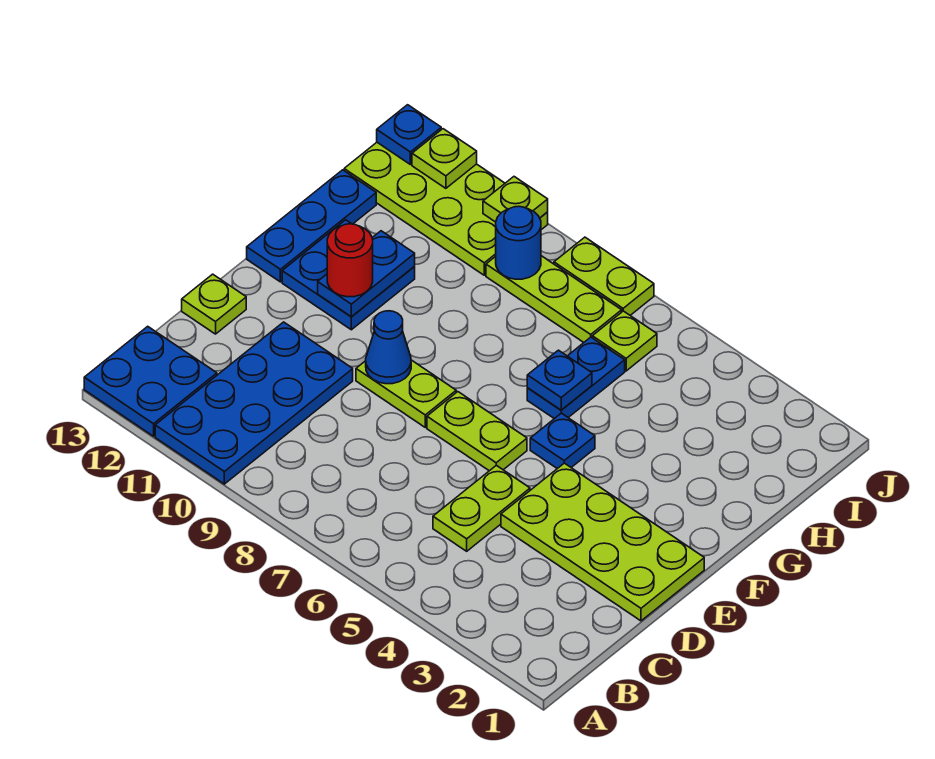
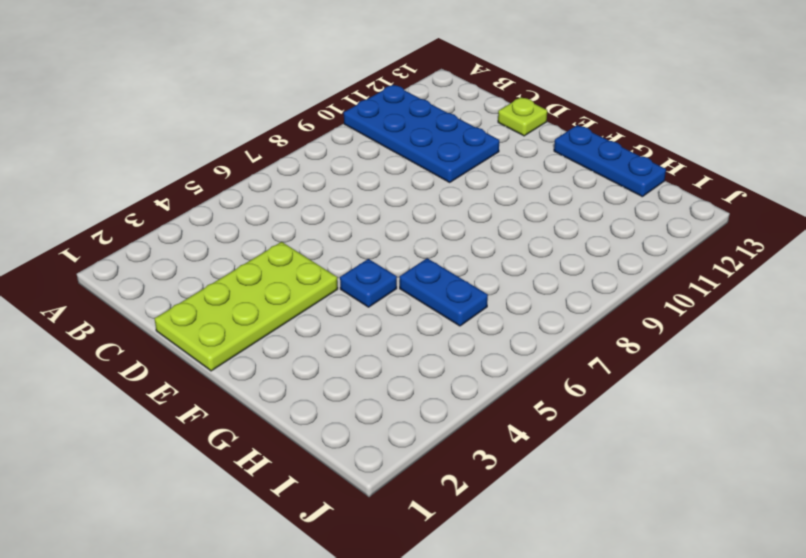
none -> blue 2x2 plate [84,326,217,436]
none -> lime 1x2 plate [433,465,530,551]
none -> lime 1x2 plate [427,392,527,471]

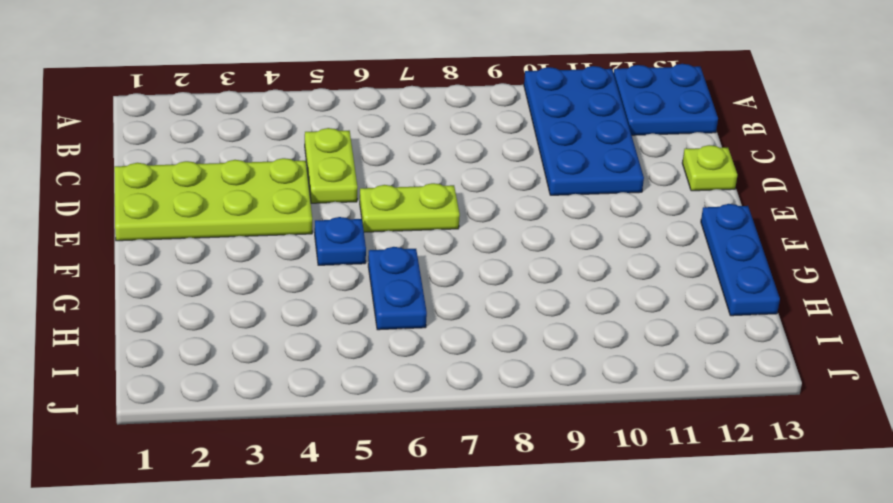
none -> lime 1x2 plate [356,360,456,427]
none -> blue 2x2 plate [282,220,415,330]
none -> lime 1x1 plate [592,311,657,371]

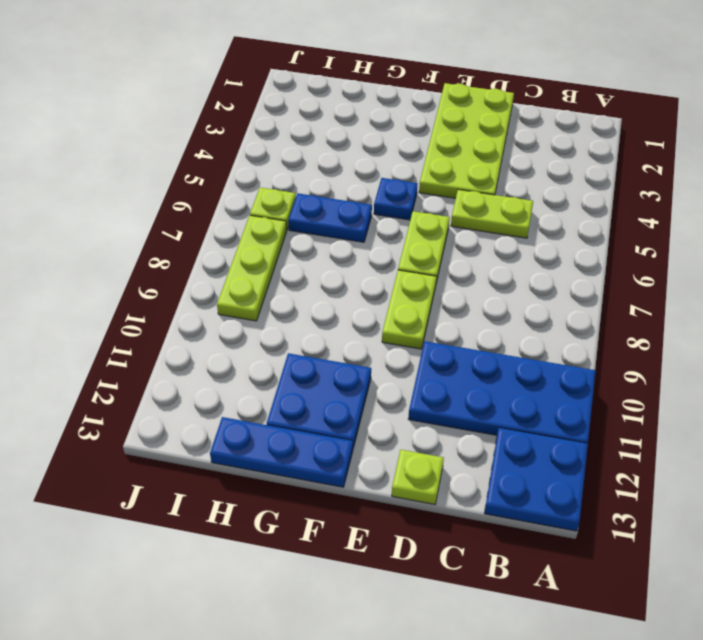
none -> lime 2x4 plate [344,143,548,275]
none -> lime 1x2 plate [554,237,654,315]
none -> blue 1x1 cone [366,311,411,384]

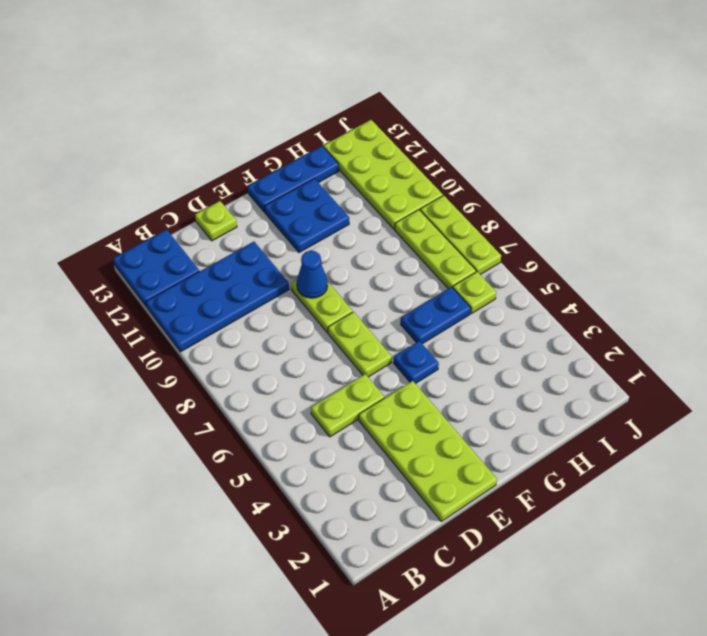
lime 1x3 plate [420,195,501,275] -> lime 1x2 plate [554,237,654,315]
none -> blue 1x2 plate [318,231,415,317]
none -> blue 1x1 plate [527,350,592,410]
none -> blue 1x1 round brick [496,206,541,279]

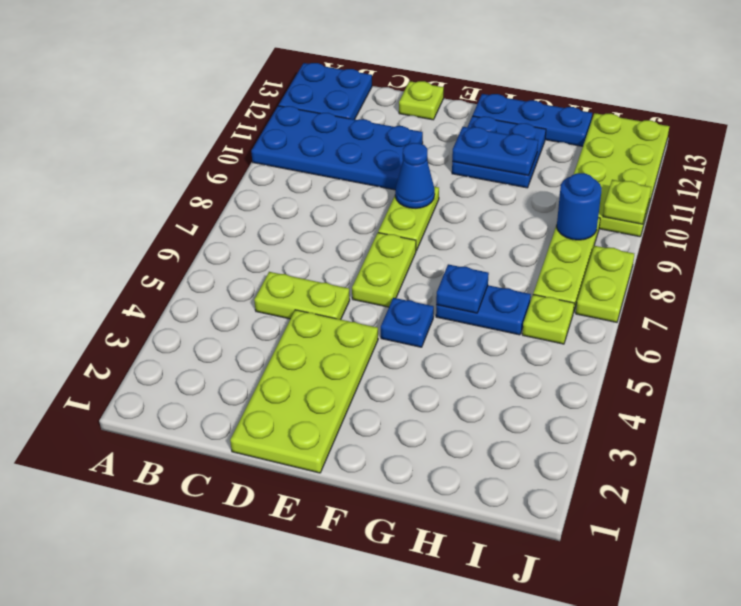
none -> lime 1x1 plate [412,129,477,188]
none -> blue 1x1 plate [377,105,441,164]
none -> red 1x1 round brick [327,224,373,297]

